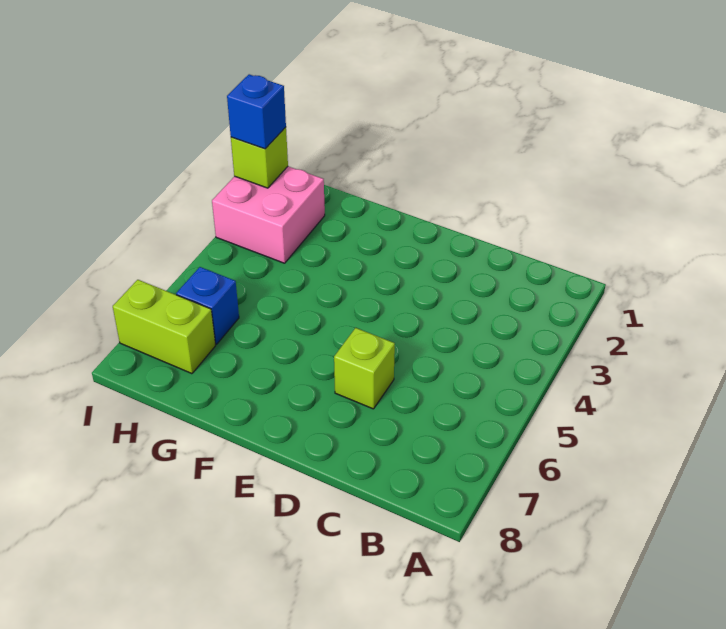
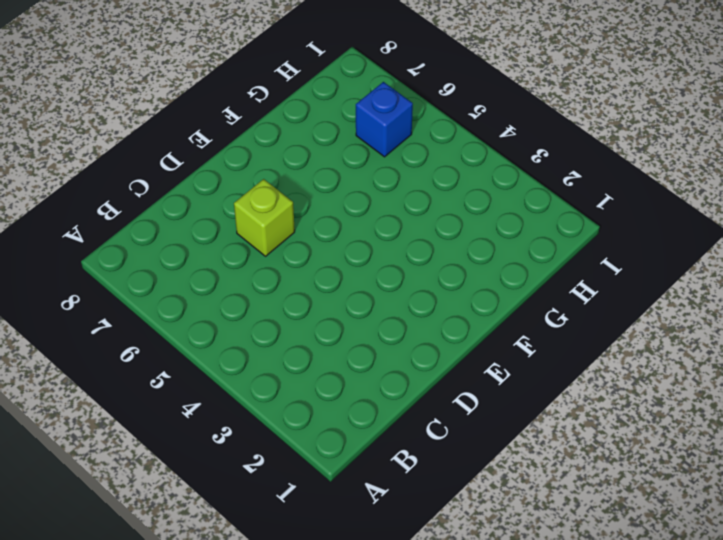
none -> pink 2x2 brick [212,166,325,263]
none -> lime 1x2 brick [113,280,216,374]

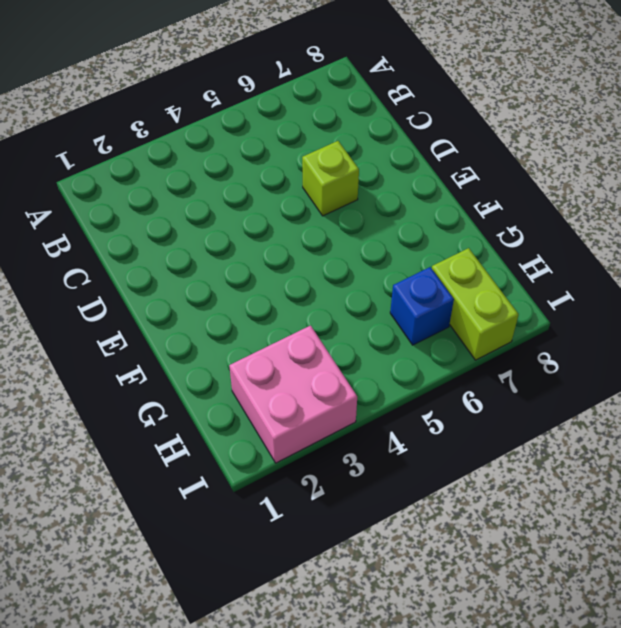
none -> lime 1x1 brick [231,127,288,188]
none -> blue 1x1 brick [227,74,286,149]

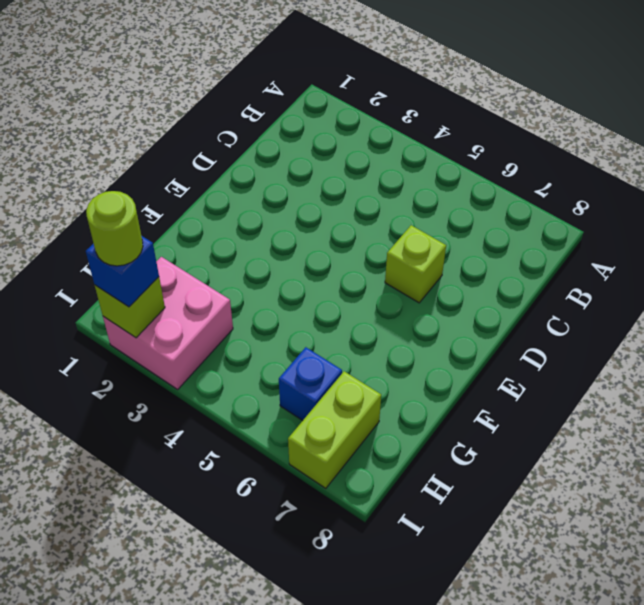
lime 1x1 round brick [86,191,143,266] -> none

